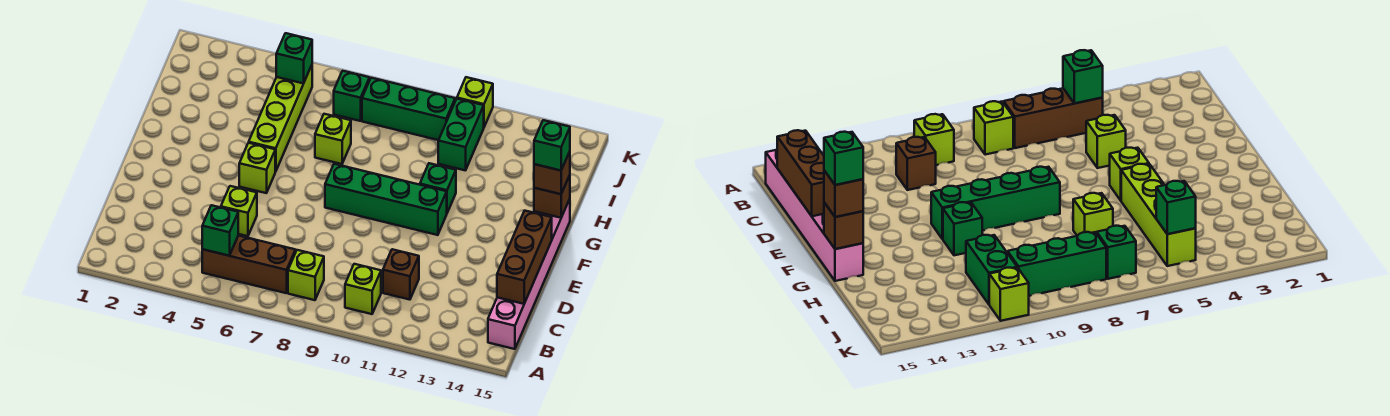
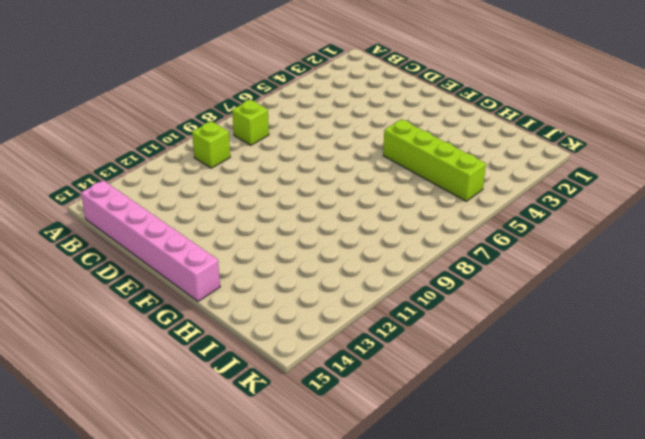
none -> brown 1x3 brick [202,236,295,293]
none -> brown 1x1 brick [383,249,419,300]
none -> lime 1x1 brick [221,186,257,236]

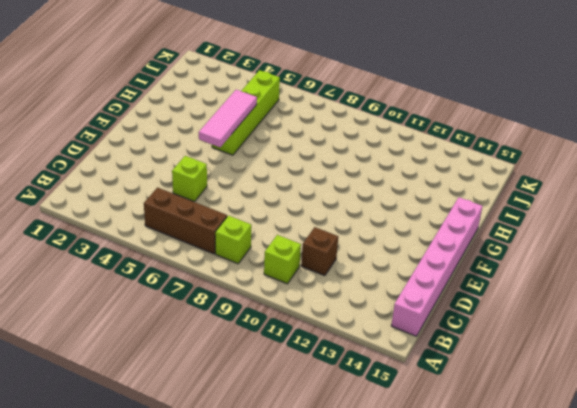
pink 1x3 tile [199,90,257,147] -> none
none -> lime 1x1 brick [239,143,275,193]
none -> green 1x4 brick [325,164,447,235]
none -> green 1x1 brick [420,163,456,213]

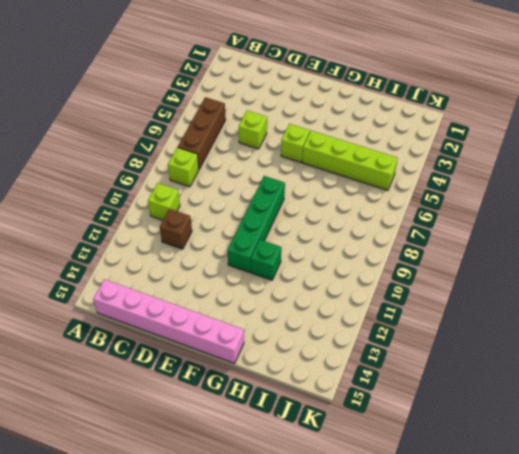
none -> lime 1x1 brick [315,114,351,164]
none -> green 1x2 brick [438,99,484,171]
none -> green 1x1 brick [334,71,370,121]

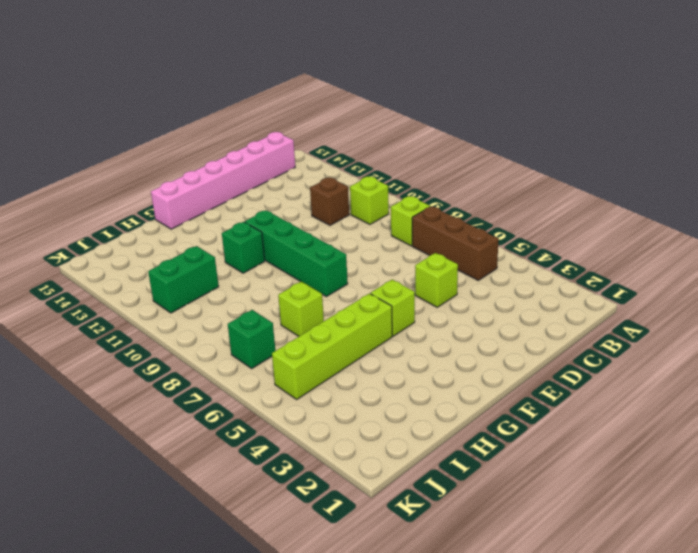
none -> green 1x3 brick [362,78,455,140]
none -> lime 1x1 brick [457,77,493,127]
none -> green 1x1 brick [202,205,238,256]

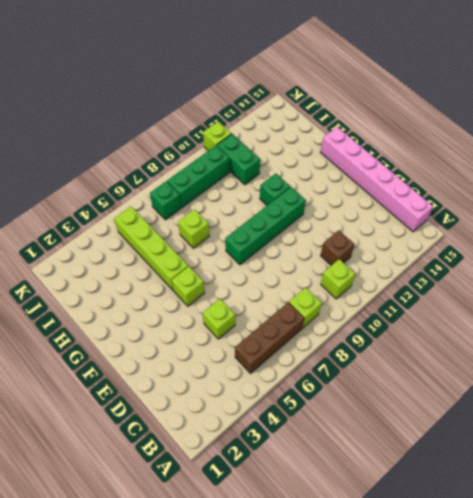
none -> green 1x1 brick [202,205,238,256]
none -> brown 1x3 brick [497,211,552,304]
none -> brown 1x1 brick [534,175,570,218]

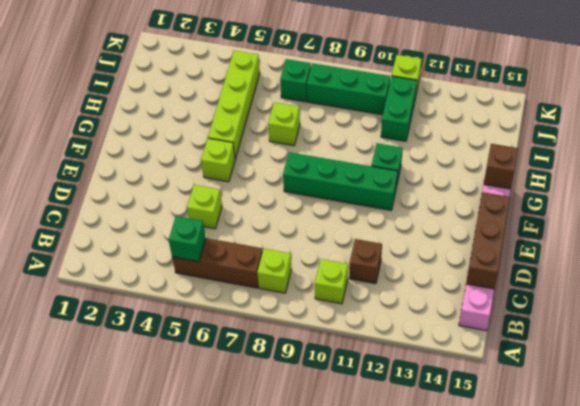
none -> green 1x1 brick [276,33,312,83]
none -> brown 1x1 brick [534,152,570,194]
none -> green 1x1 brick [534,120,570,170]

